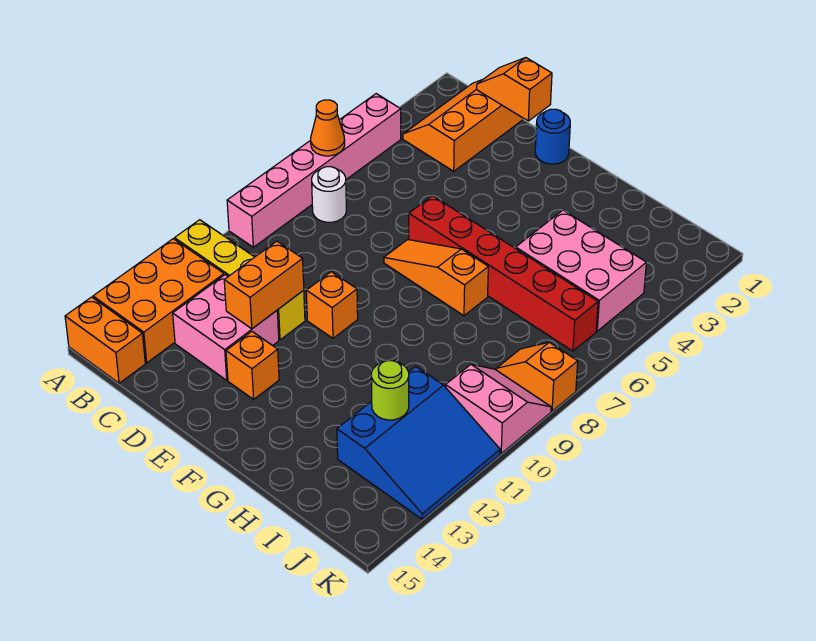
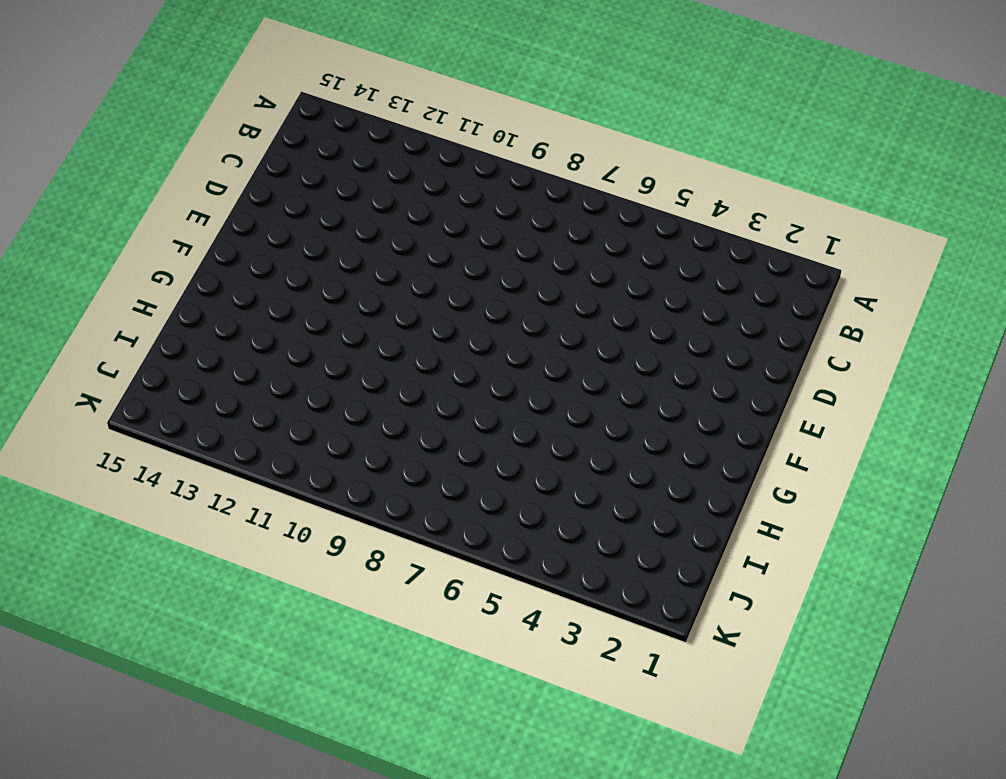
none -> pink 1x6 brick [227,94,401,247]
none -> yellow 1x4 brick [175,220,305,340]
none -> orange 2x3 brick [93,239,224,363]

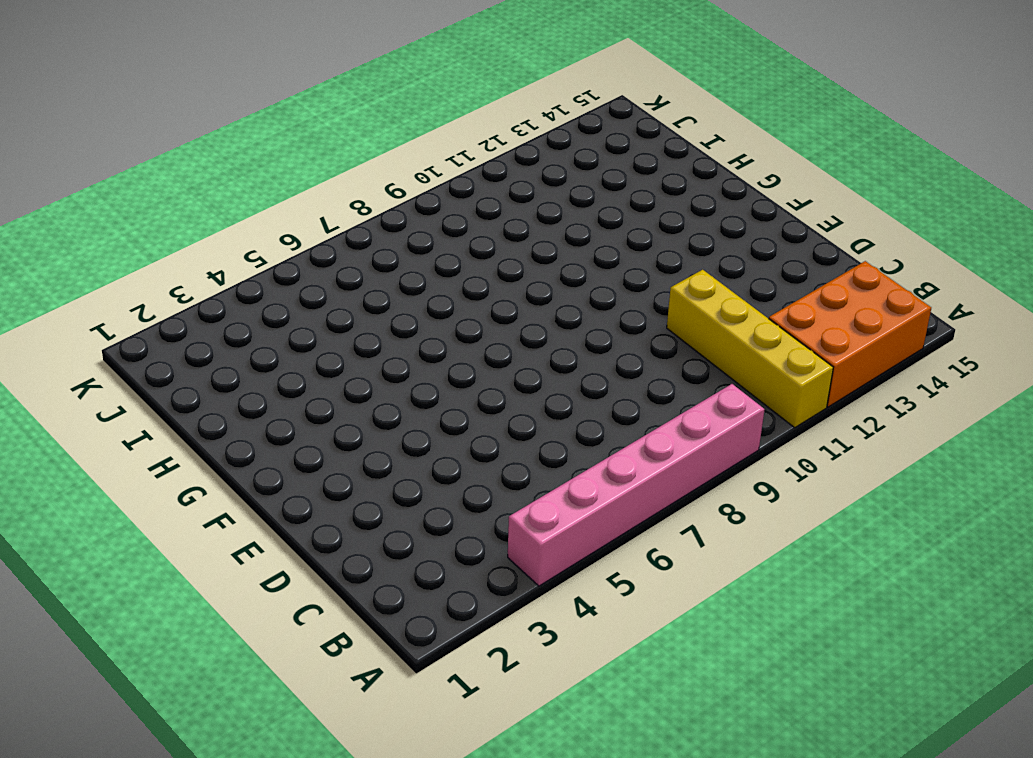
none -> orange 1x2 brick [65,297,145,383]
none -> orange 2x3 slope [403,80,523,171]
none -> white 1x1 round brick [312,167,346,222]

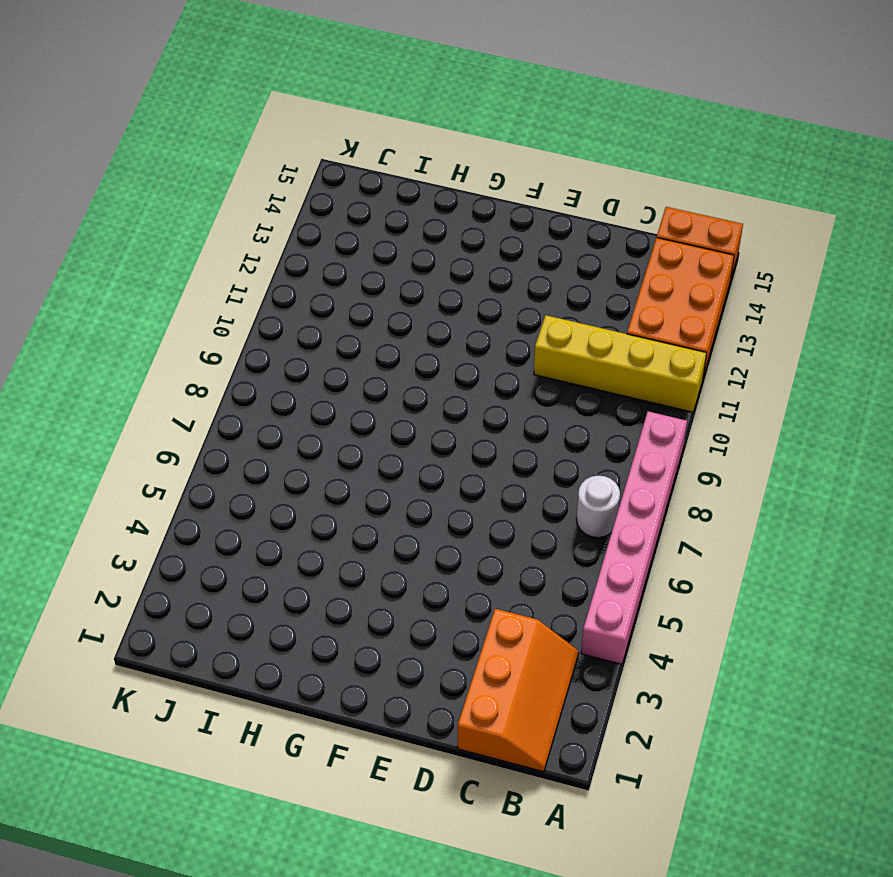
none -> pink 2x2 brick [173,275,279,380]
none -> blue 1x1 round brick [535,109,570,164]
none -> red 1x6 brick [409,196,598,351]

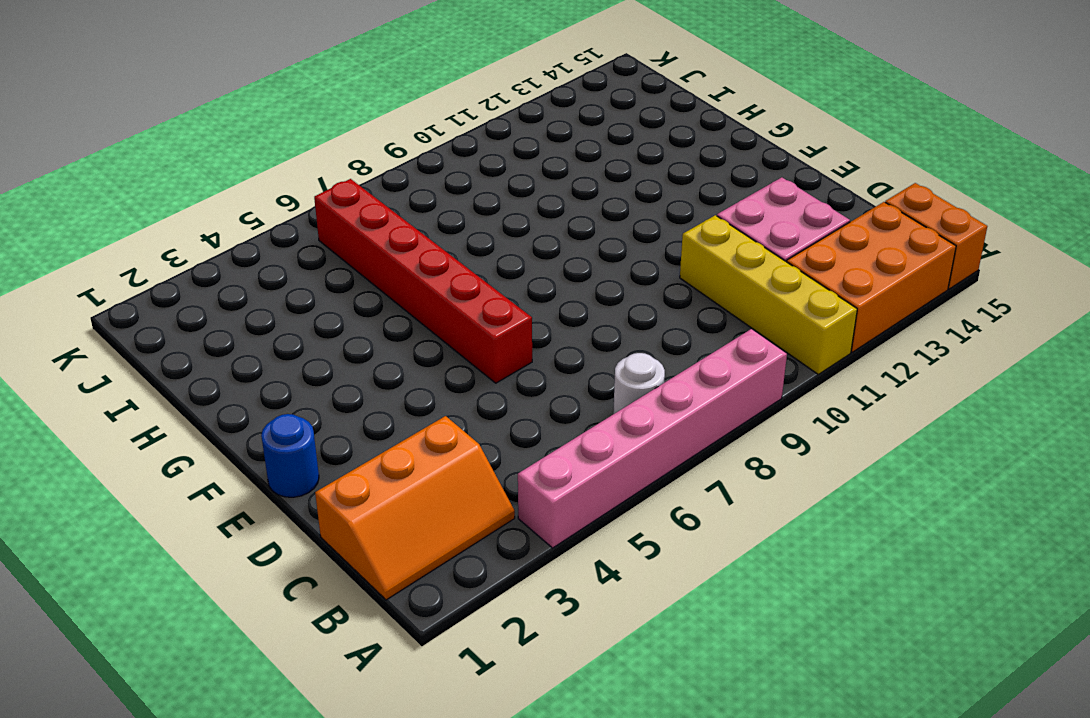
none -> orange 1x3 slope [384,239,488,316]
none -> orange 1x1 brick [306,272,358,338]
none -> orange 1x1 brick [226,331,279,399]

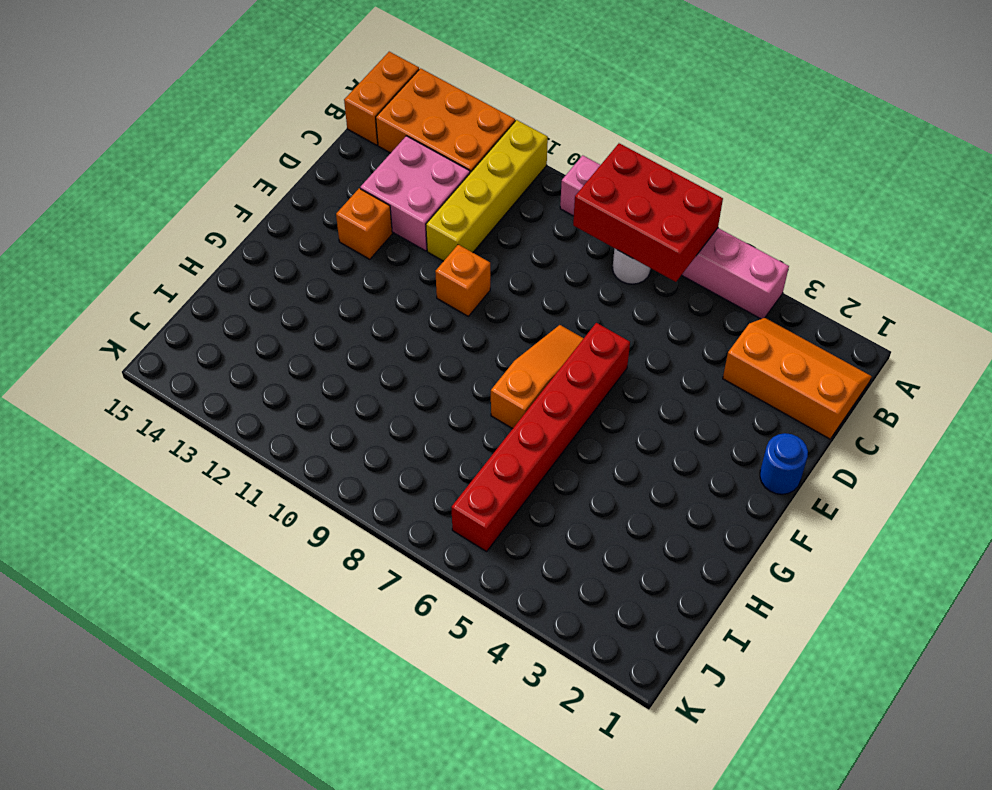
red 2x3 brick [573,143,723,282] -> orange 1x1 cone [311,100,345,156]
none -> pink 2x3 brick [516,210,646,331]
none -> blue 3x3 slope [337,366,500,519]
none -> orange 1x2 slope [496,342,578,411]

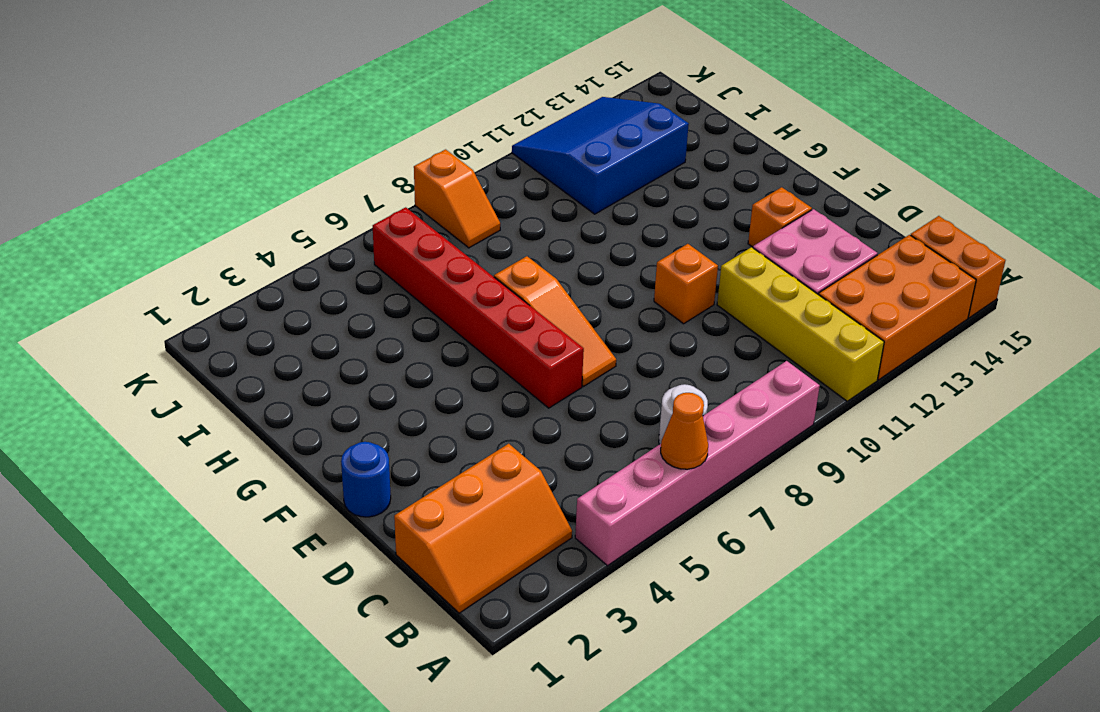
none -> pink 2x3 brick [516,210,646,331]
none -> pink 2x2 slope [446,364,551,453]
none -> orange 1x2 slope [477,58,552,121]

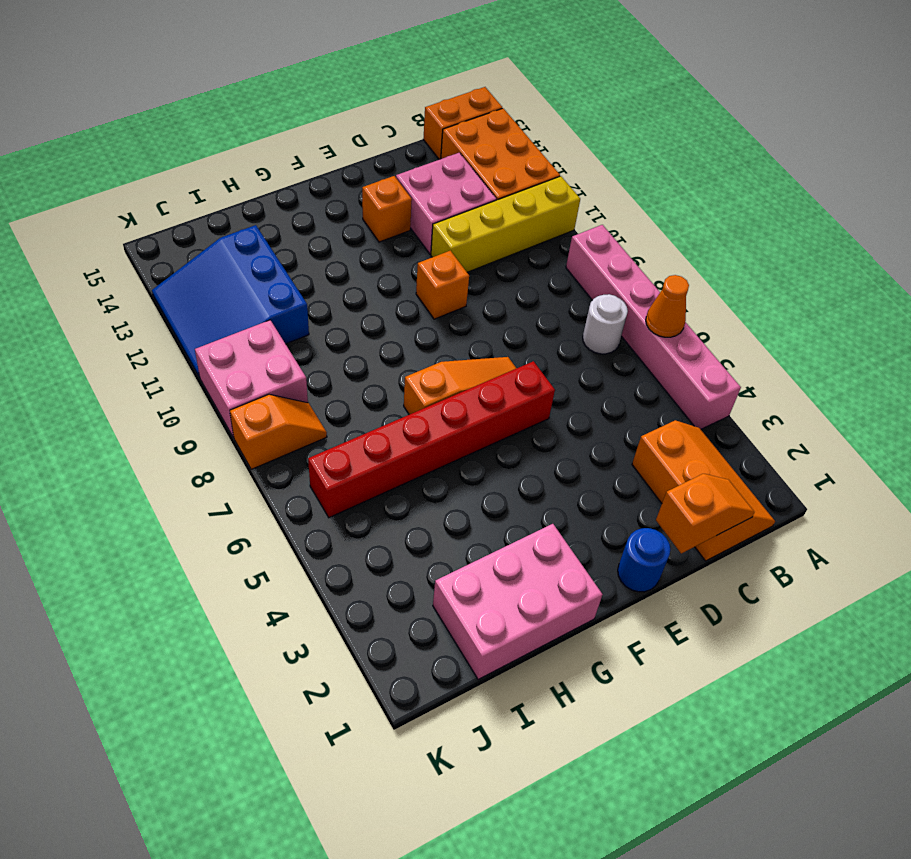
pink 2x3 brick [433,524,603,680] -> pink 2x3 brick moved to [516,210,646,331]
pink 2x2 brick [195,320,308,438] -> pink 2x2 slope [446,364,551,453]
none -> orange 1x2 brick [224,241,304,329]
none -> lime 1x1 round brick [371,361,409,420]

